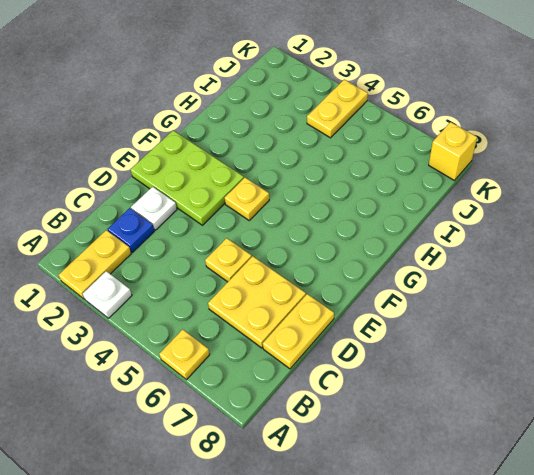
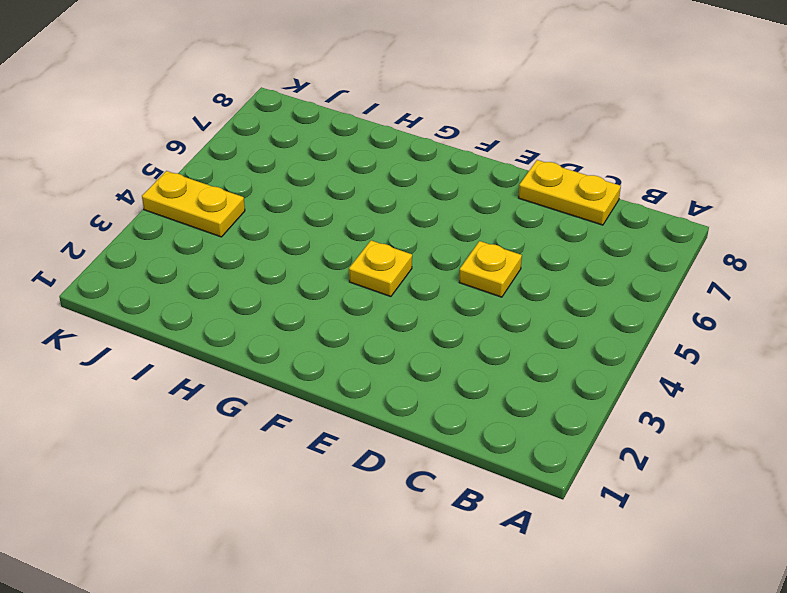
none -> yellow 1x2 plate [59,230,131,299]
none -> white 1x1 plate [83,271,132,318]
none -> yellow 1x1 plate [159,329,210,380]

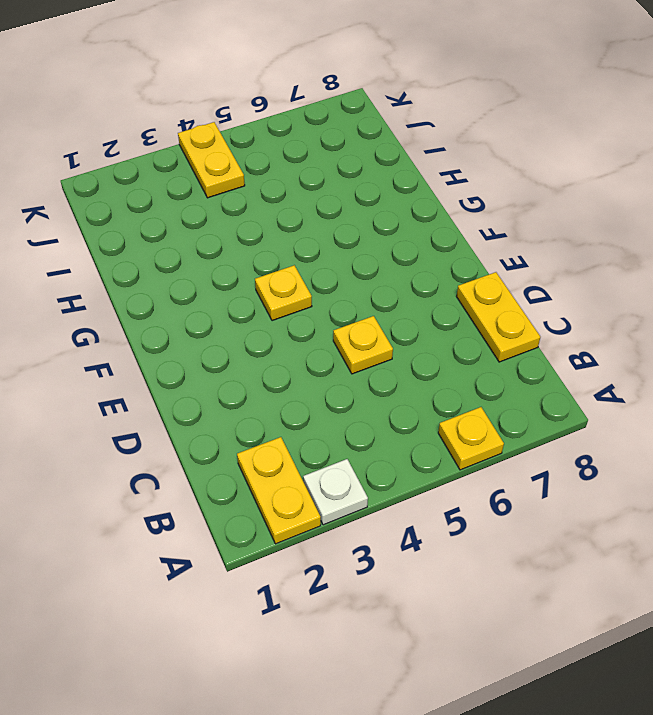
none -> blue 1x1 plate [108,208,154,252]
none -> yellow 2x2 plate [208,256,306,348]
none -> white 1x1 plate [131,187,177,230]

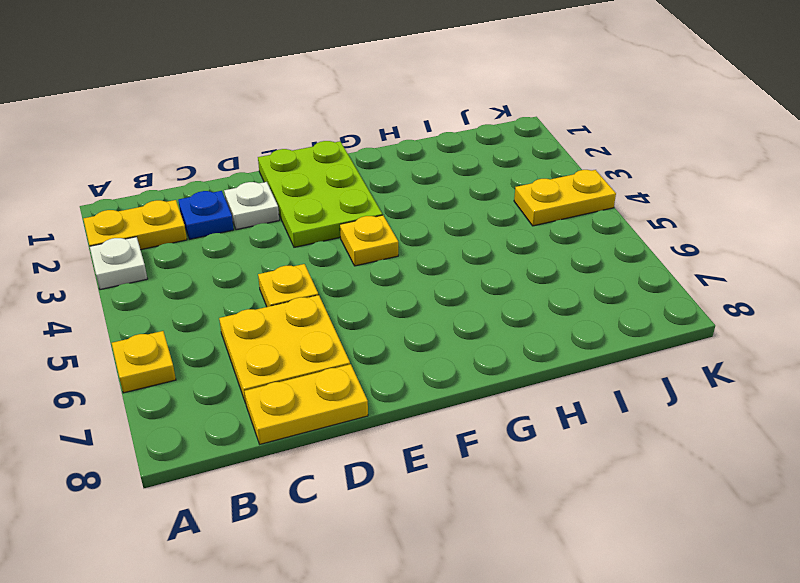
none -> yellow 1x1 brick [429,122,477,180]

